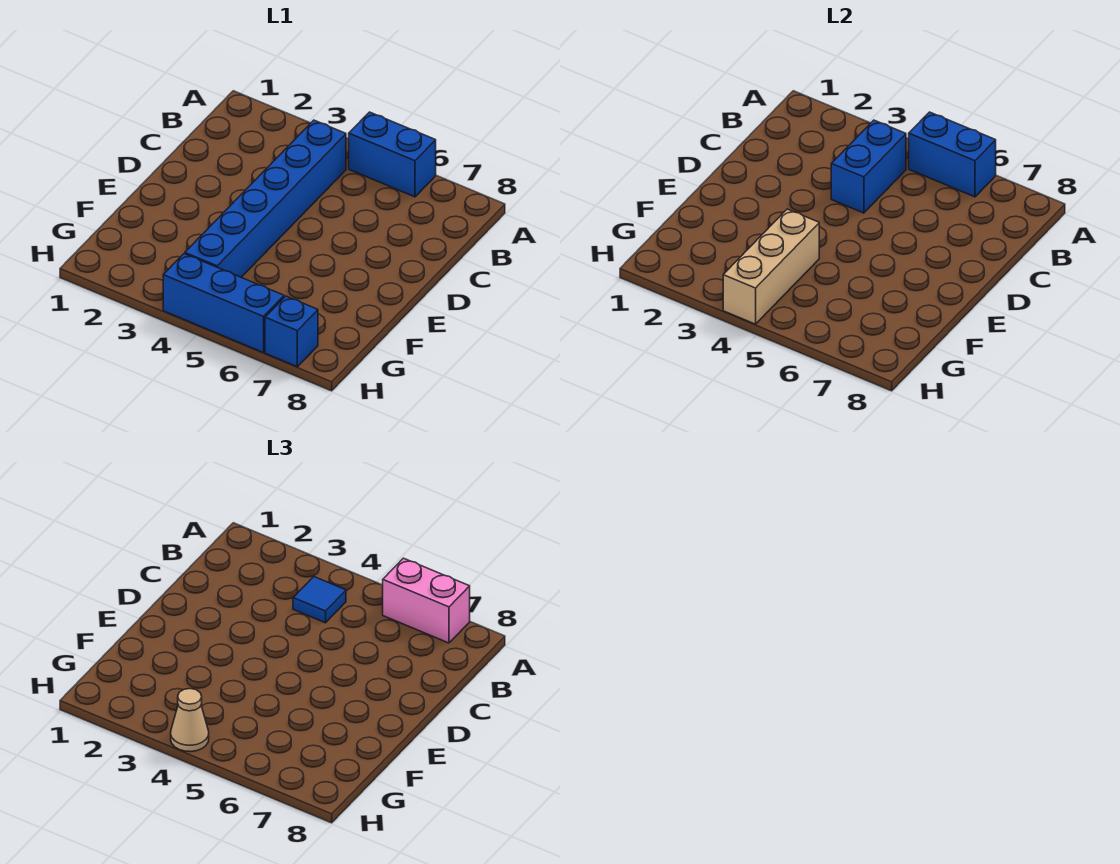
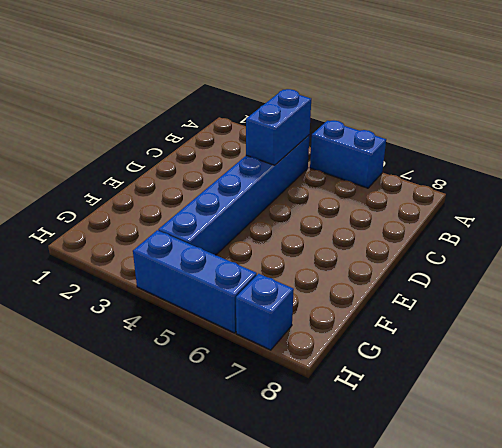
none -> blue 1x2 brick [909,112,996,197]
none -> tan 1x3 brick [723,209,819,324]

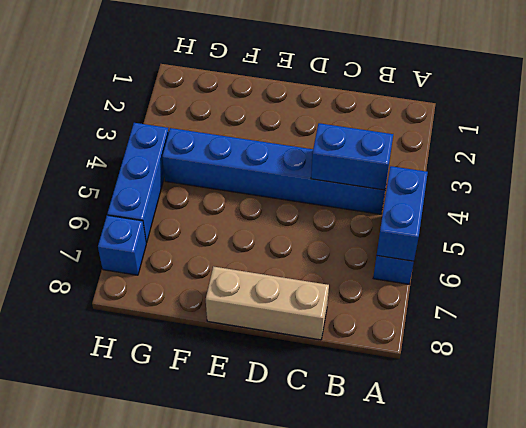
tan 1x3 brick [206,266,329,340] -> tan 1x3 brick moved to [723,209,819,324]
none -> pink 1x2 brick [383,558,470,643]
none -> blue 1x1 tile [293,577,346,623]

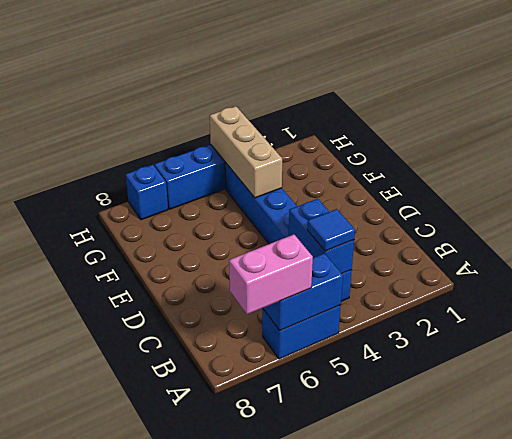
none -> tan 1x1 cone [171,689,209,752]

